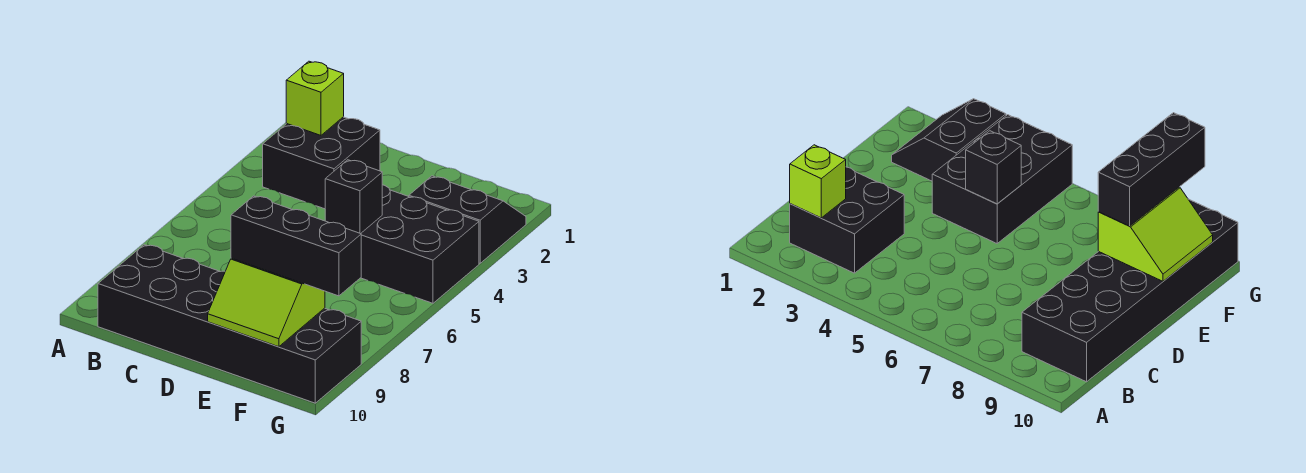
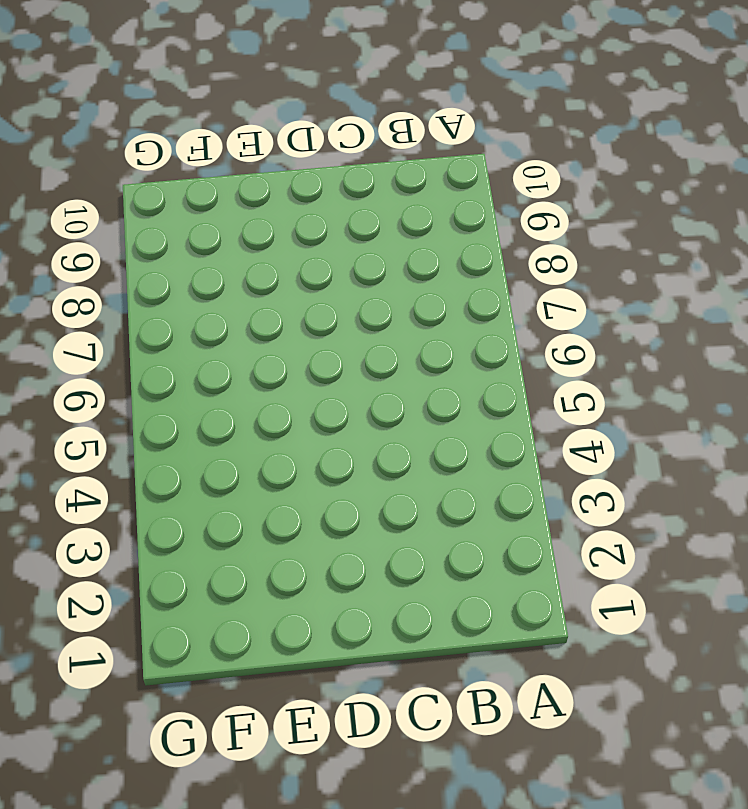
none -> black 2x2 brick [263,117,380,209]
none -> black 2x6 brick [98,245,361,403]

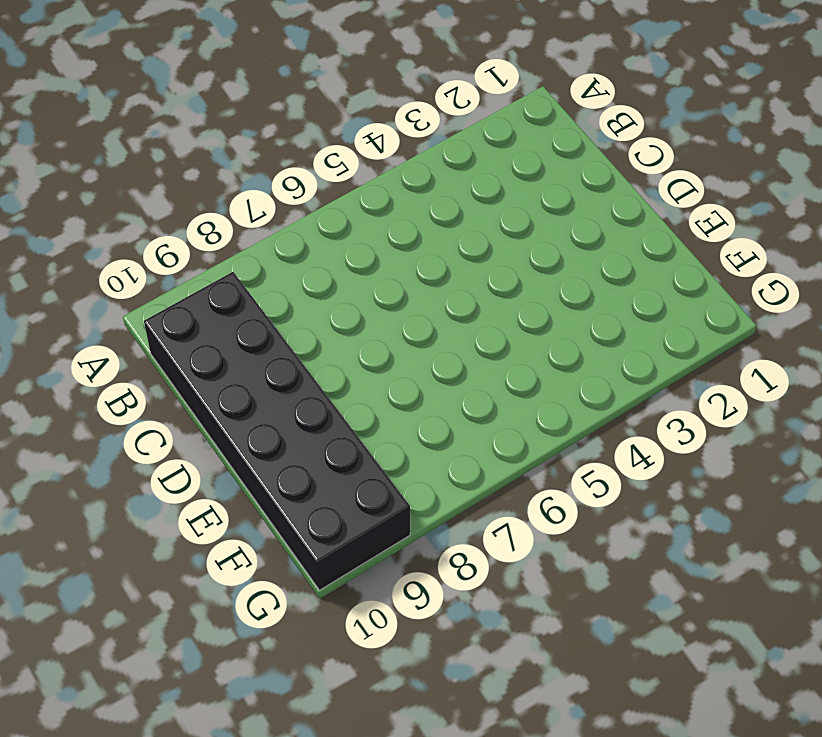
none -> black 2x2 brick [263,117,380,209]
none -> black 2x3 brick [361,185,479,303]

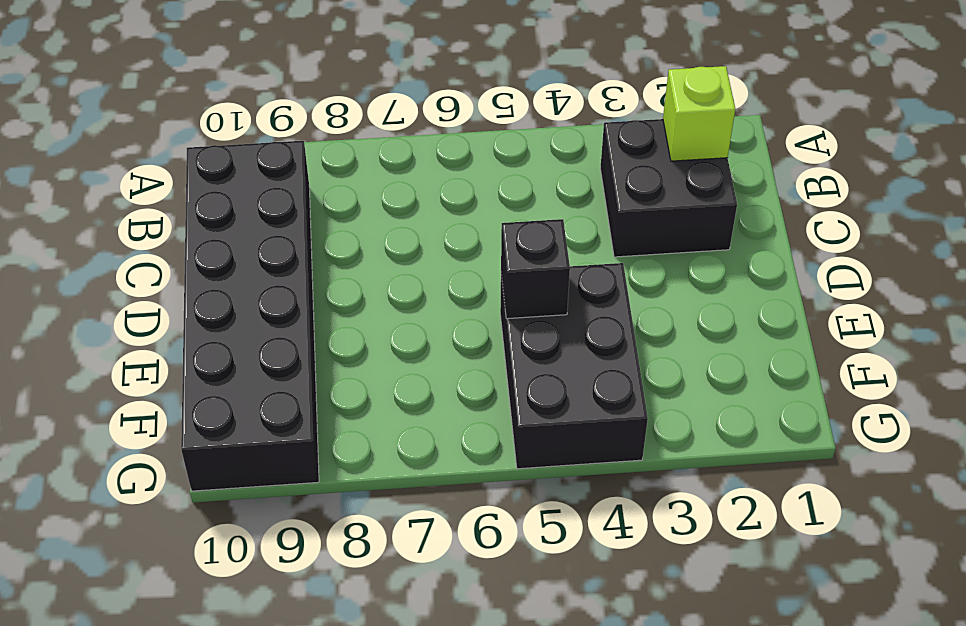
none -> black 2x2 slope [409,176,526,263]
none -> lime 2x2 slope [208,258,325,347]

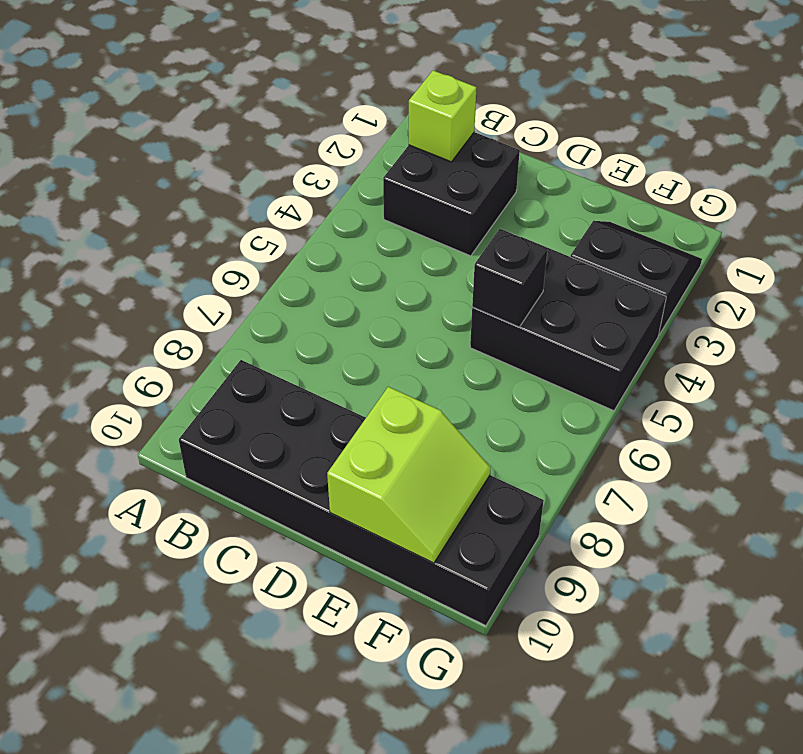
lime 2x2 slope [327,387,491,563] -> lime 2x2 slope turned to [208,258,325,347]
none -> black 1x3 brick [231,196,361,296]

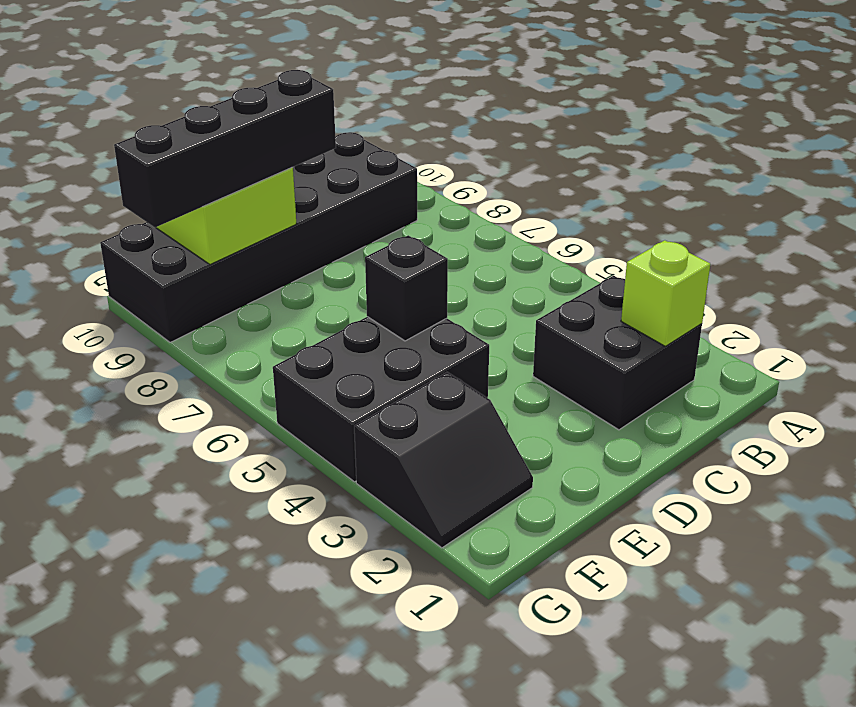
black 1x4 brick [114,70,336,228] -> black 1x3 brick [231,196,361,296]

